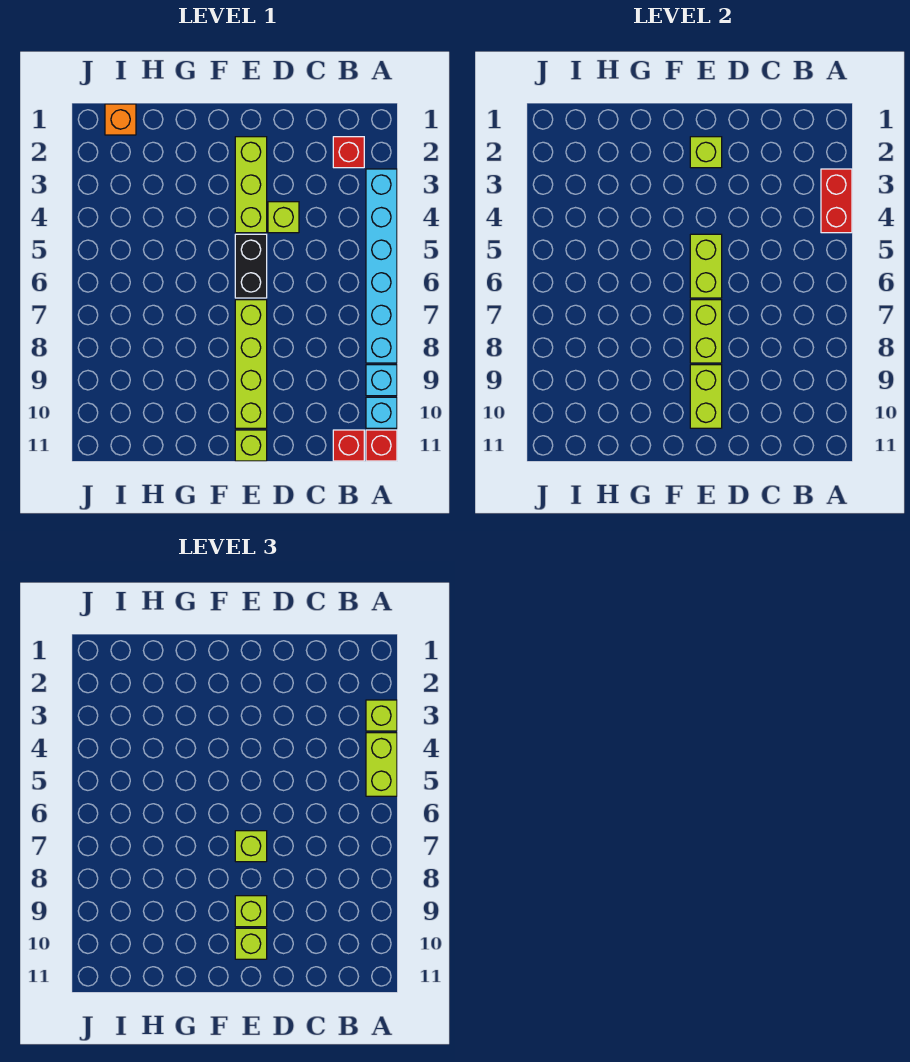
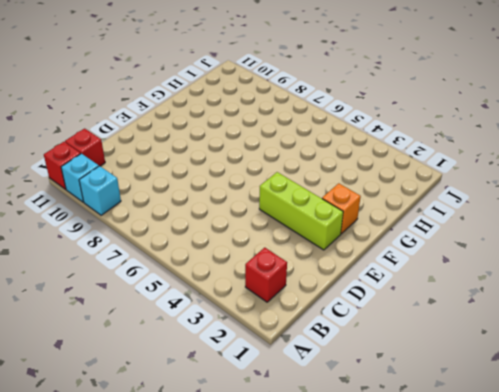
orange 1x1 brick [322,183,361,234] -> orange 1x1 brick moved to [105,104,136,135]
none -> cyan 1x6 brick [366,169,397,363]
none -> lime 1x1 brick [268,202,299,233]
none -> black 1x2 brick [235,234,267,298]

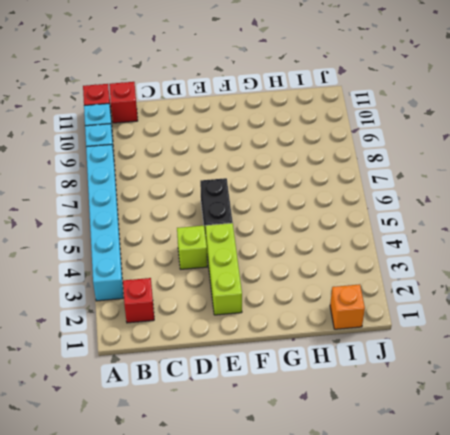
none -> lime 1x4 brick [235,300,267,428]
none -> lime 1x1 brick [235,430,267,461]
none -> red 1x2 brick [821,169,852,233]

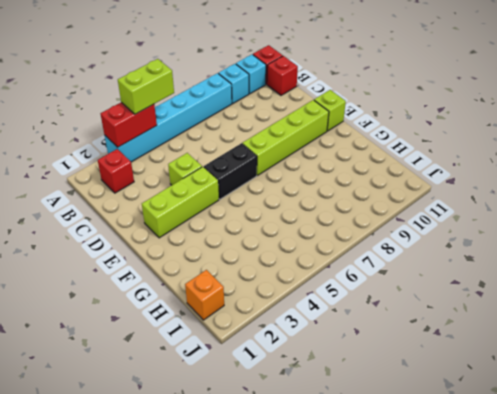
none -> lime 1x1 brick [690,137,722,168]
none -> lime 1x2 brick [690,234,722,298]
none -> lime 1x2 brick [690,300,722,363]

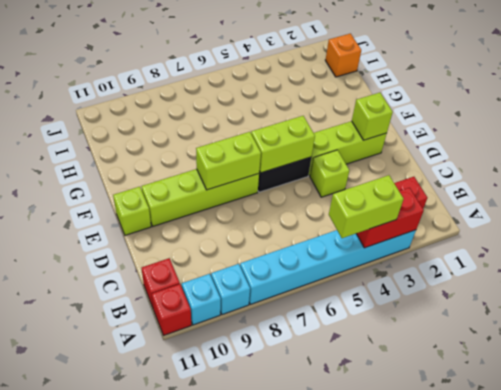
none -> lime 1x2 brick [690,365,722,428]
none -> lime 1x1 brick [366,700,397,731]
none -> lime 1x1 brick [235,831,267,862]

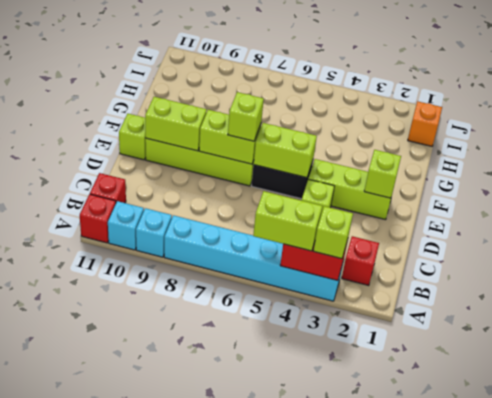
none -> lime 1x1 brick [235,896,267,927]
none -> lime 1x1 brick [235,928,267,959]

